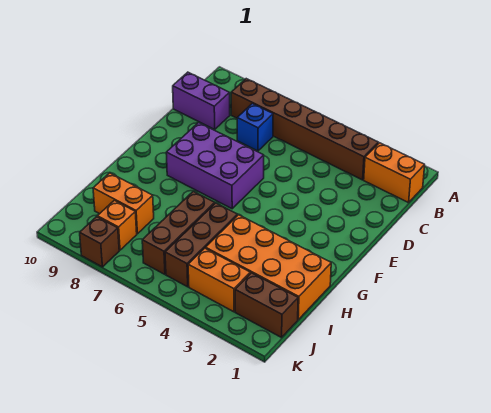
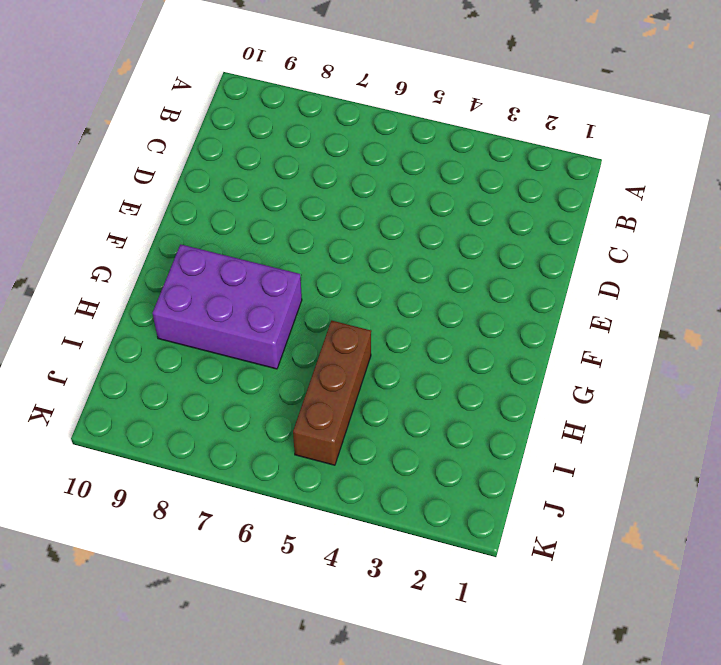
purple 2x3 brick [152,244,302,369] -> purple 2x3 brick moved to [166,123,264,209]
none -> orange 1x2 brick [364,143,425,203]
none -> brown 1x6 brick [231,79,378,180]
none -> blue 1x1 brick [237,104,273,151]

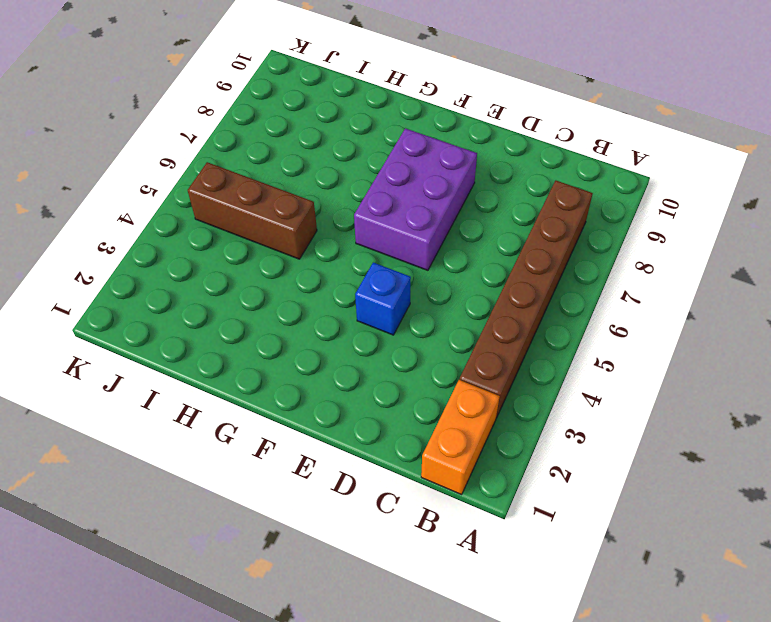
blue 1x1 brick [355,263,411,335] -> blue 1x1 brick moved to [237,104,273,151]
none -> purple 1x2 brick [173,72,230,129]
none -> orange 2x4 brick [206,215,331,319]
none -> brown 1x3 brick [142,191,215,274]

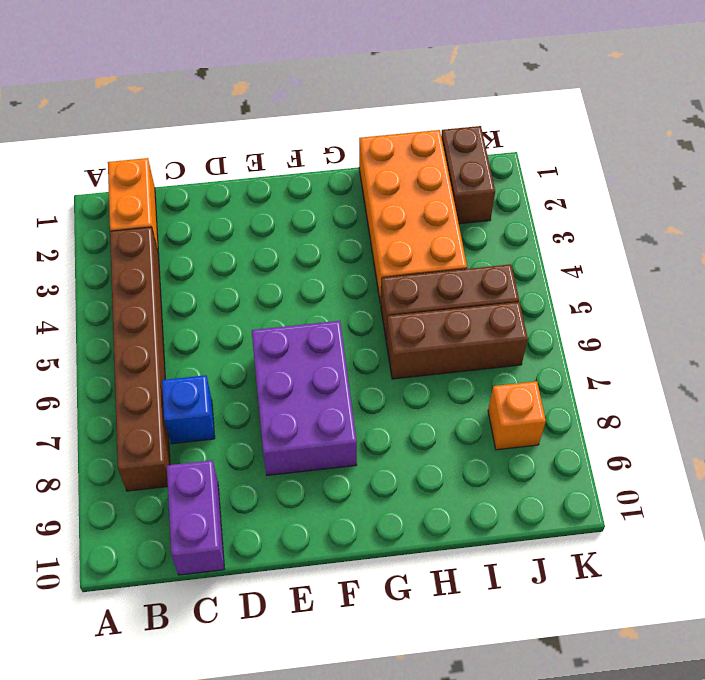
none -> orange 1x2 brick [93,173,154,234]
none -> orange 1x2 brick [188,248,250,312]
none -> brown 1x1 brick [80,217,119,267]

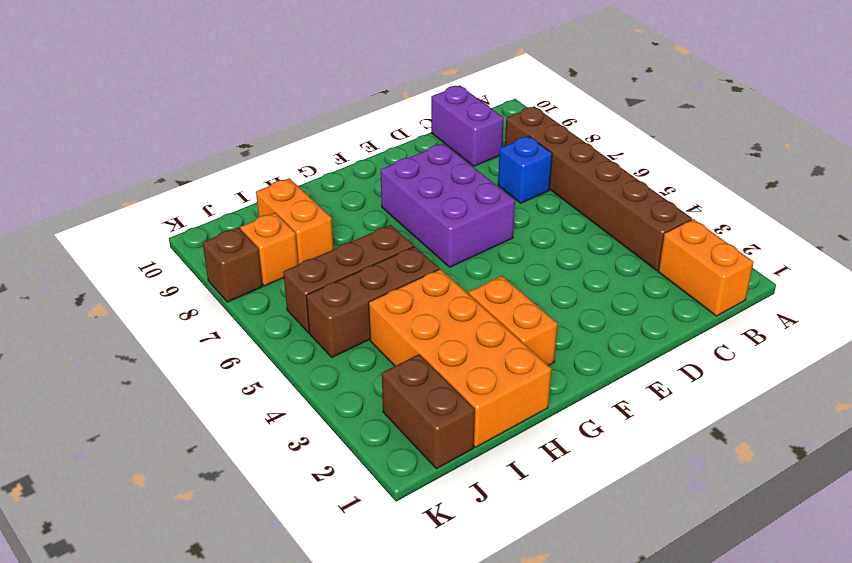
orange 1x2 brick [468,276,558,366] -> orange 1x2 brick moved to [188,248,250,312]

